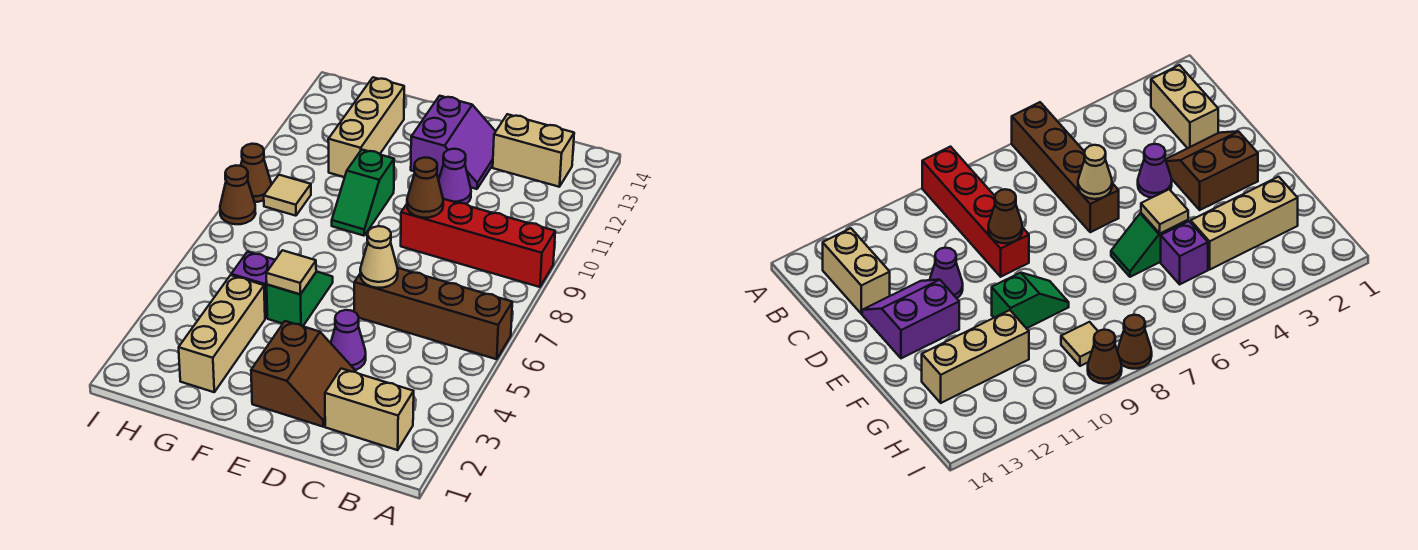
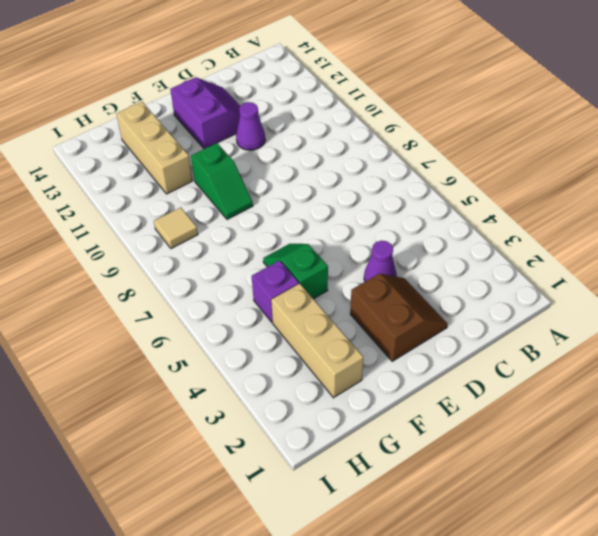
none -> brown 1x4 brick [354,268,512,359]
none -> red 1x4 brick [401,199,555,287]
none -> tan 1x2 brick [325,368,414,450]

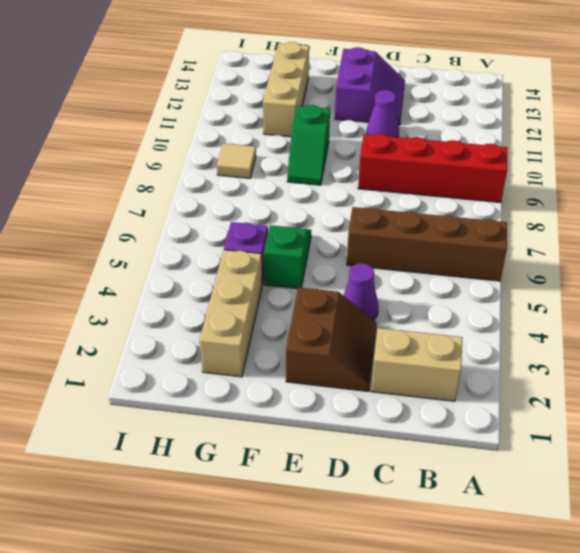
none -> tan 1x2 brick [493,114,574,187]
none -> brown 1x1 cone [220,165,256,224]
none -> brown 1x1 cone [241,144,271,202]

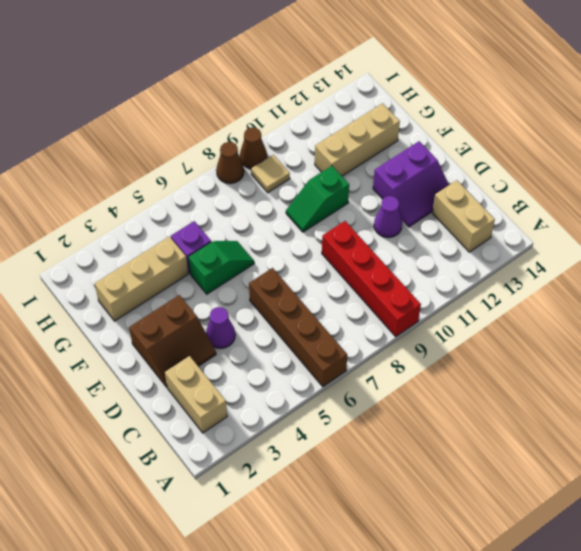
none -> tan 1x1 cone [360,226,398,288]
none -> brown 1x1 cone [407,157,443,218]
none -> tan 1x1 tile [266,250,316,294]

